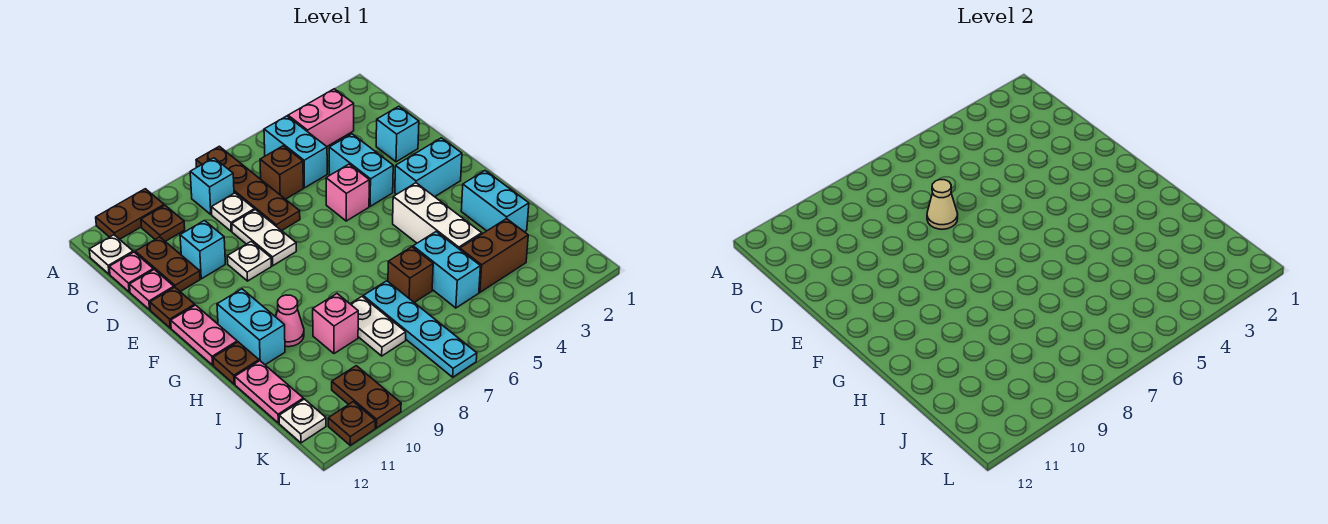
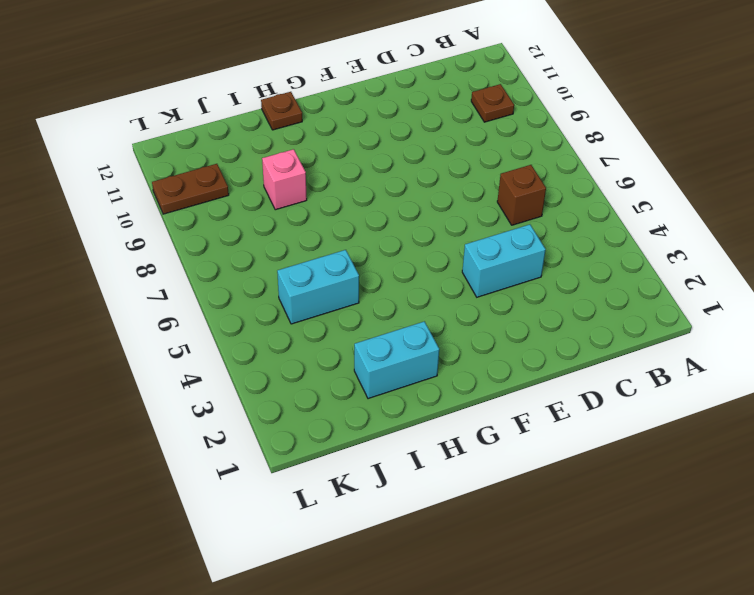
none -> brown 1x4 plate [196,146,300,231]
none -> brown 1x2 plate [96,189,164,239]
none -> pink 1x2 brick [288,89,354,146]
none -> cyan 1x2 brick [264,116,327,188]

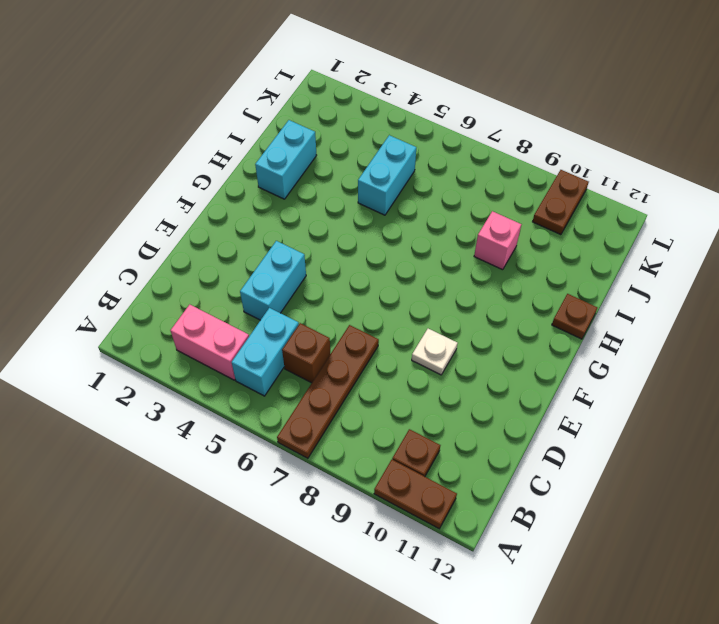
none -> cyan 1x1 brick [190,158,234,214]
none -> white 1x1 plate [89,235,133,274]
none -> white 1x1 plate [211,193,254,231]
none -> brown 1x2 plate [135,237,200,292]

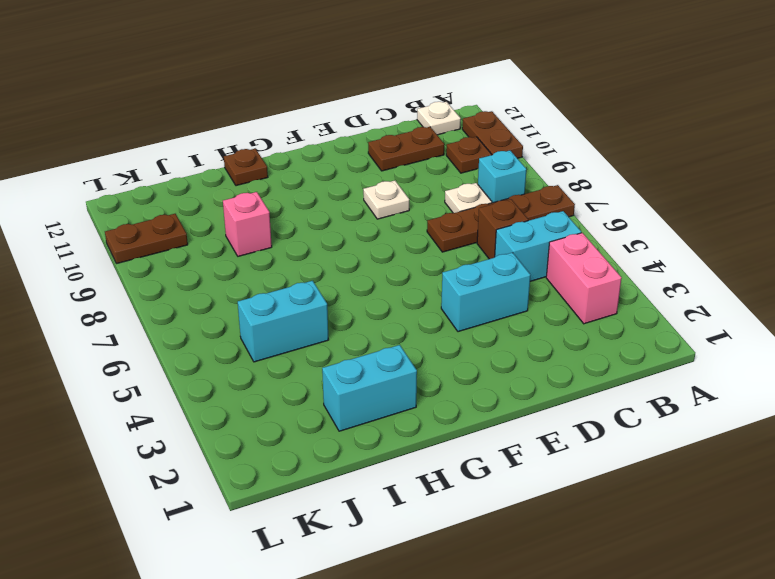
none -> pink 1x1 plate [109,252,153,292]
none -> cyan 1x1 brick [376,106,419,162]
none -> white 1x2 plate [232,210,296,266]
none -> cyan 1x1 brick [180,221,225,279]

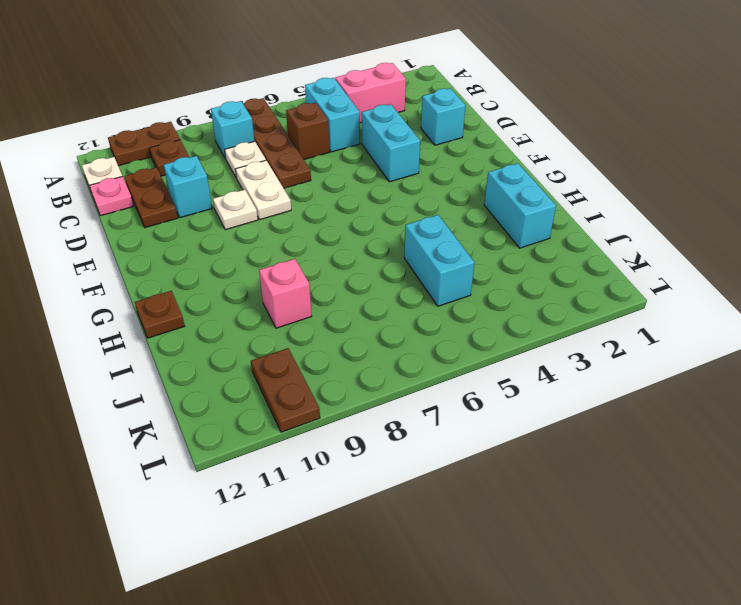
none -> pink 1x1 plate [129,270,174,310]
none -> pink 1x1 brick [326,164,369,221]
none -> brown 1x1 plate [150,287,195,328]
none -> cyan 1x2 brick [395,138,462,197]

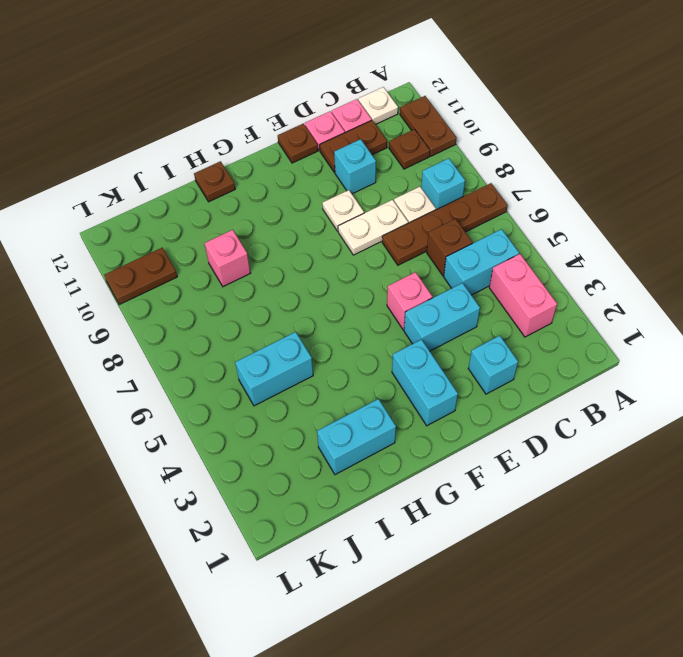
none -> pink 1x2 plate [171,305,237,365]
none -> white 1x3 brick [393,183,482,249]
none -> cyan 1x2 brick [217,289,285,365]
none -> pink 1x1 cone [276,295,304,347]

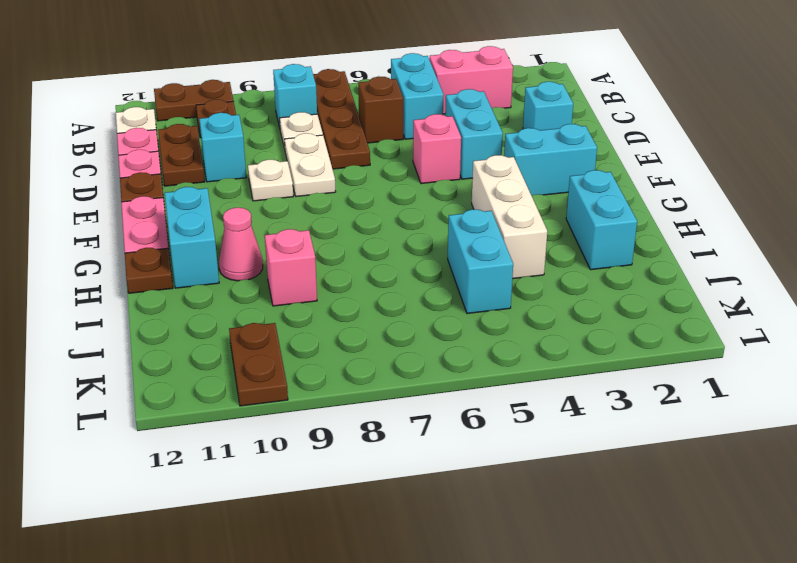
none -> brown 1x1 brick [388,247,433,302]
none -> cyan 1x4 plate [363,281,477,377]
none -> white 1x2 plate [351,297,406,356]
none -> pink 1x2 plate [235,361,303,423]

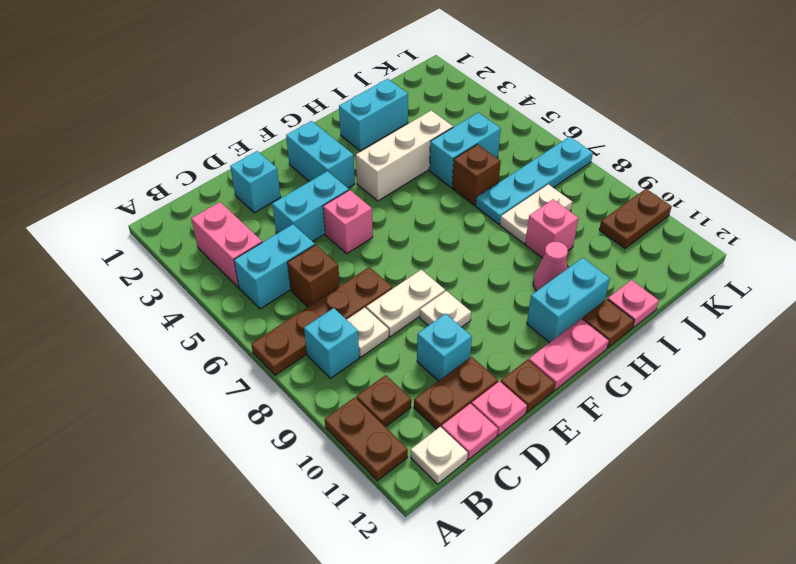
pink 1x1 plate [608,280,659,328] -> pink 1x2 plate [235,361,303,423]
none -> brown 1x2 brick [460,219,528,292]
none -> white 1x1 plate [279,399,326,443]
none -> brown 1x1 plate [328,402,375,445]
none -> tan 1x1 cone [927,180,958,229]

